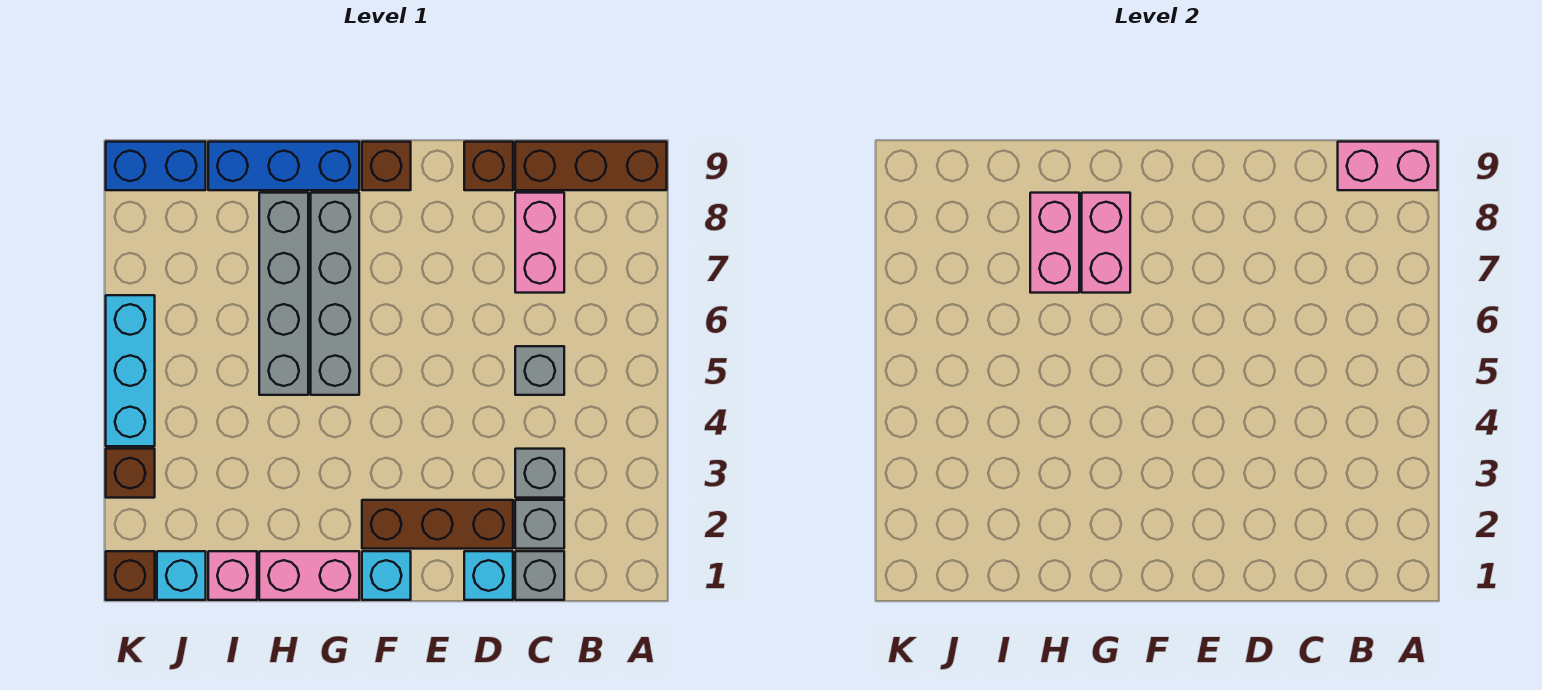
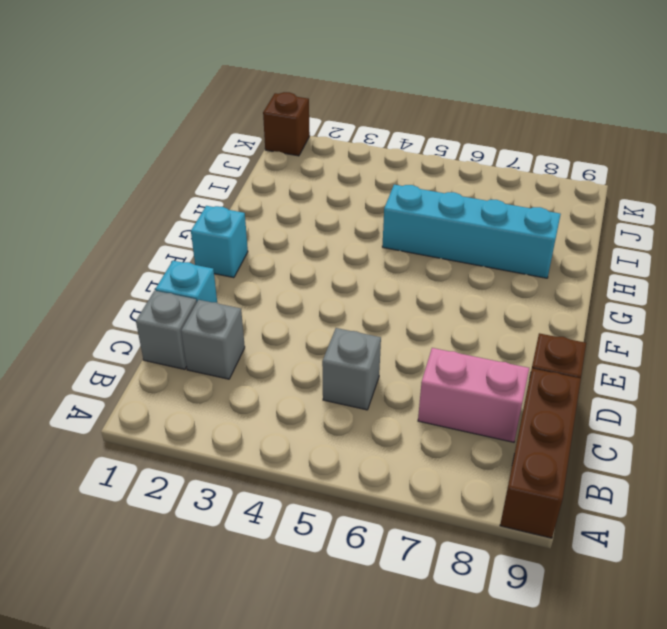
cyan 1x4 brick [382,185,561,278] -> grey 1x4 brick [259,193,308,395]
none -> grey 1x1 brick [515,449,564,498]
none -> brown 1x3 brick [362,500,513,549]
none -> brown 1x1 brick [362,142,411,190]

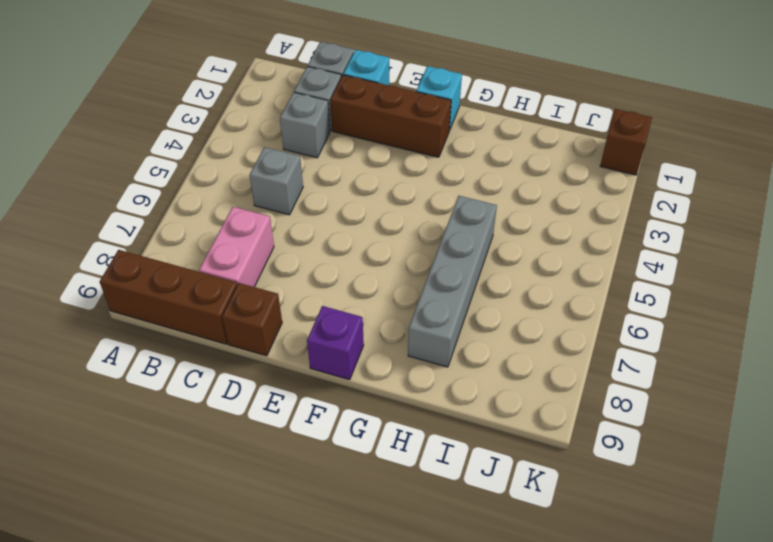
purple 1x1 brick [307,306,364,380] -> brown 1x1 brick [362,142,411,190]
none -> pink 1x2 brick [259,551,359,600]
none -> grey 1x4 brick [311,193,359,395]
none -> blue 1x3 brick [208,142,359,190]

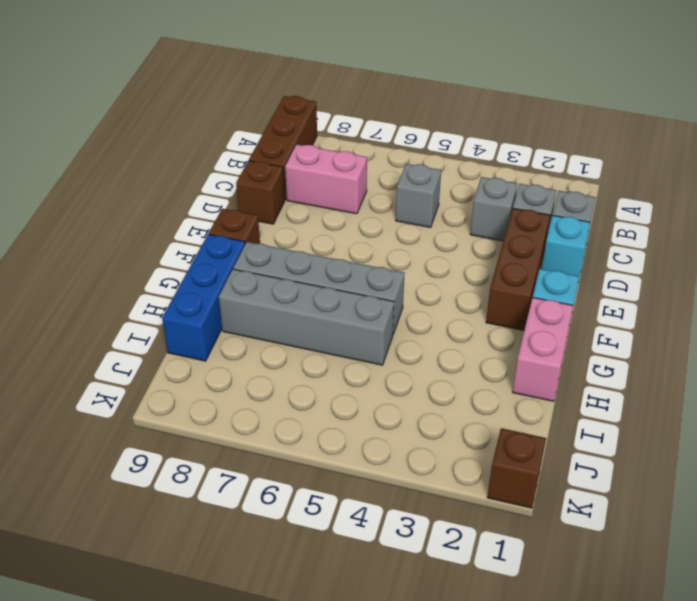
none -> pink 1x1 brick [208,551,257,600]
none -> cyan 1x1 brick [157,551,206,600]
none -> blue 1x2 brick [106,142,206,190]

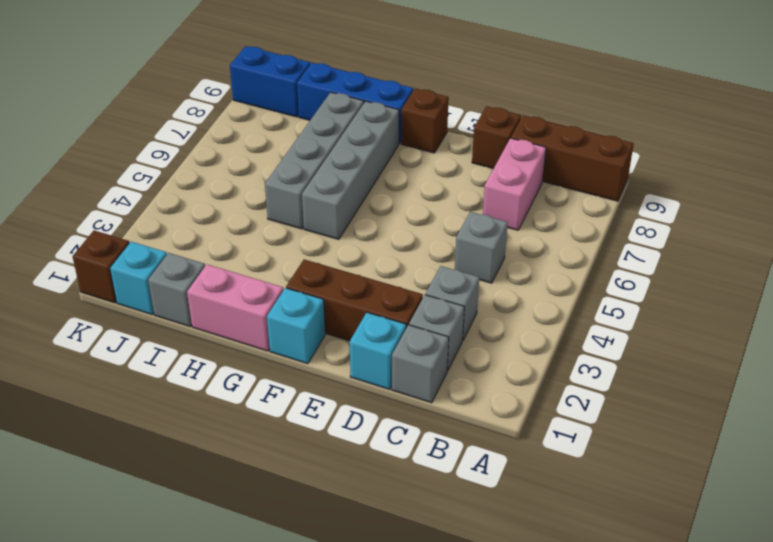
grey 1x1 brick [148,253,205,326] -> pink 1x1 brick [208,551,257,600]
none -> brown 1x1 brick [106,449,155,498]
none -> cyan 1x3 brick [106,295,155,446]
none -> pink 1x2 brick [1338,142,1438,190]

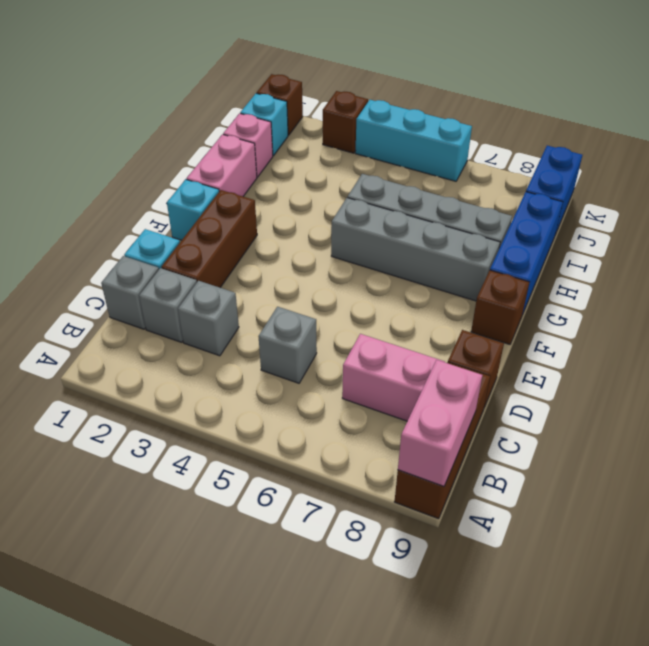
none -> pink 1x2 brick [1082,193,1130,293]
none -> pink 1x2 brick [1030,193,1079,293]

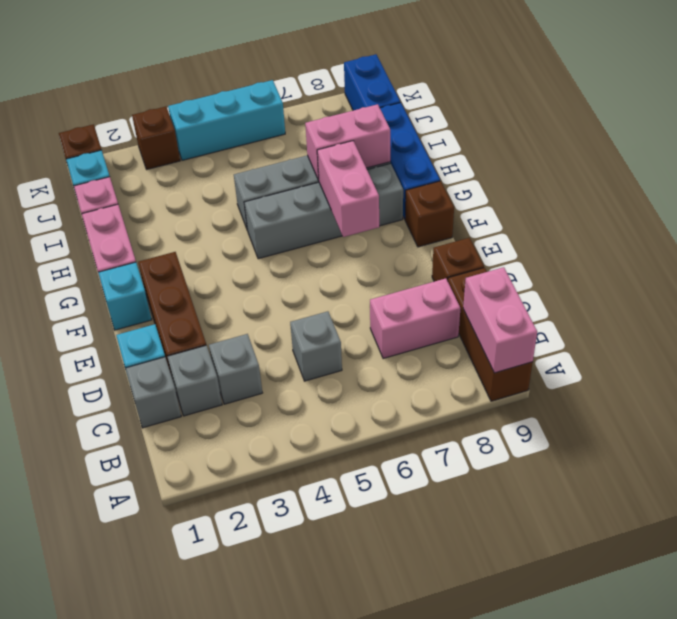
pink 1x2 brick [317,141,379,237] -> pink 1x2 brick turned to [1082,193,1130,293]

